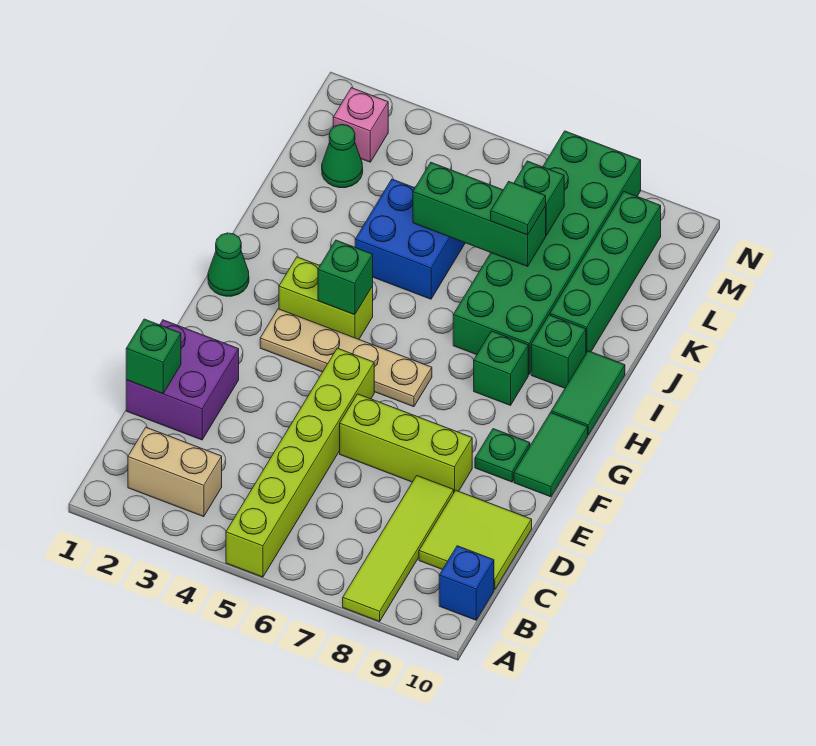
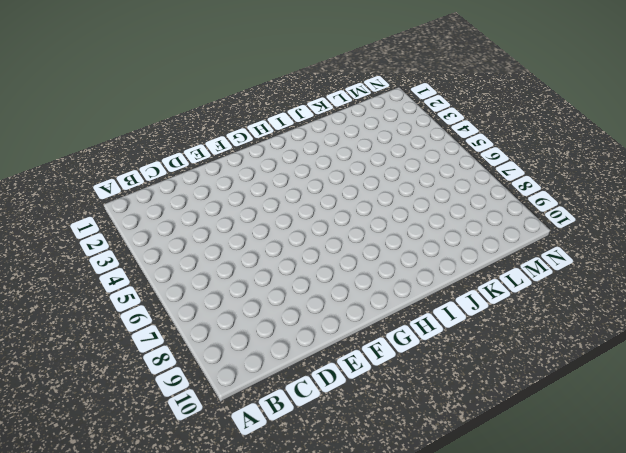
none -> lime 1x6 brick [226,348,374,577]
none -> lime 1x4 tile [343,476,454,621]
none -> tan 1x2 brick [128,427,222,517]

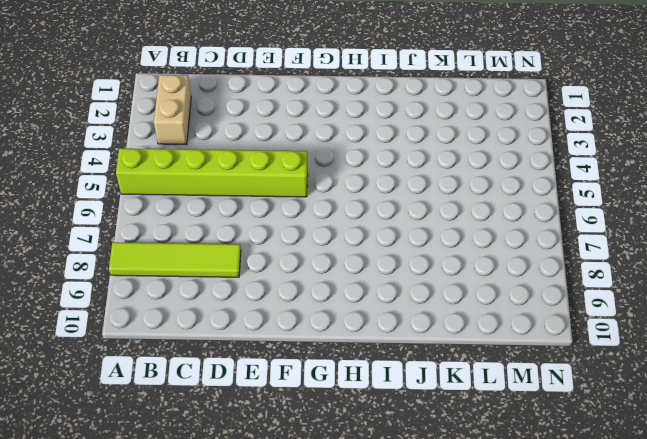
none -> blue 1x1 brick [439,546,494,620]
none -> lime 2x2 tile [419,490,532,589]
none -> purple 2x2 brick [126,320,239,440]

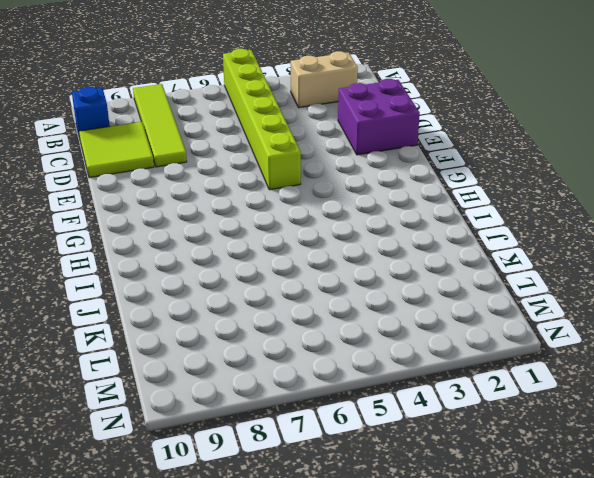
none -> lime 1x3 brick [340,394,472,492]
none -> green 1x1 plate [475,429,530,482]
none -> green 1x2 tile [514,413,588,497]

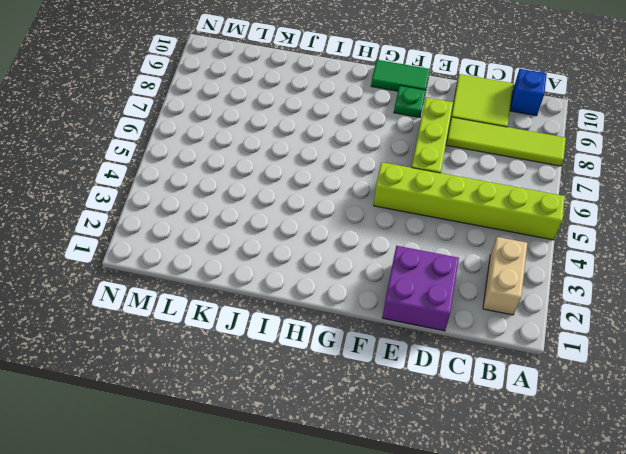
none -> tan 1x4 plate [260,309,432,407]
none -> green 1x1 cone [208,233,249,296]
none -> lime 1x2 brick [279,257,373,339]

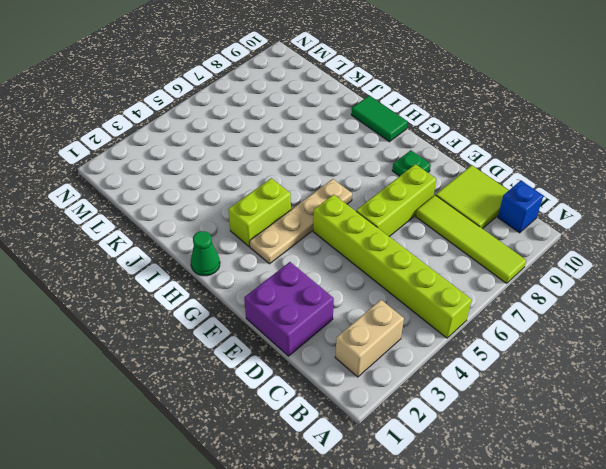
none -> green 1x2 tile [514,413,588,497]
none -> green 1x1 brick [474,331,528,405]
none -> green 2x6 brick [453,131,641,374]

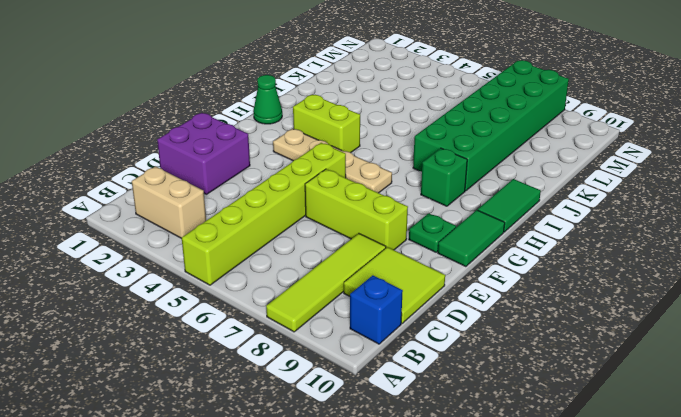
none -> green 1x1 brick [531,315,586,388]
none -> blue 2x2 brick [355,179,465,299]
none -> green 1x4 brick [550,192,661,353]

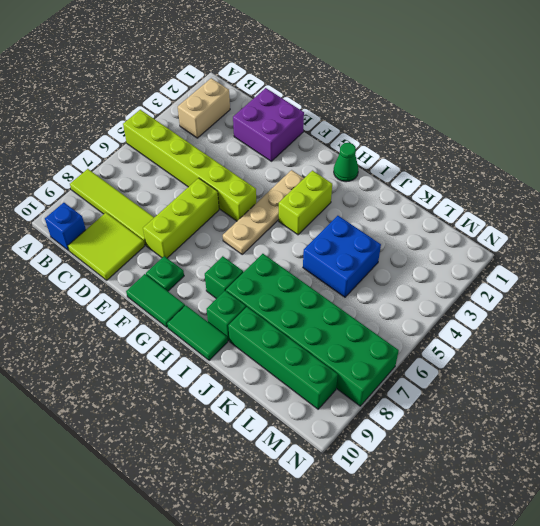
none -> green 1x1 cone [322,124,363,188]
none -> pink 1x1 brick [333,88,388,162]
none -> green 1x1 brick [126,319,181,394]

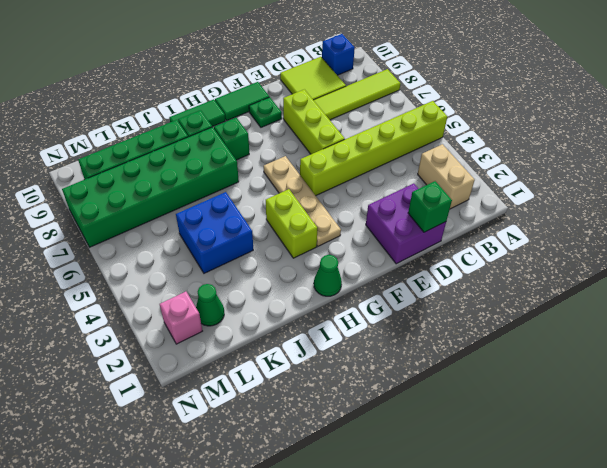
none -> green 1x1 brick [318,240,373,315]
none -> green 1x3 brick [413,163,546,266]
none -> green 1x1 brick [514,161,564,235]

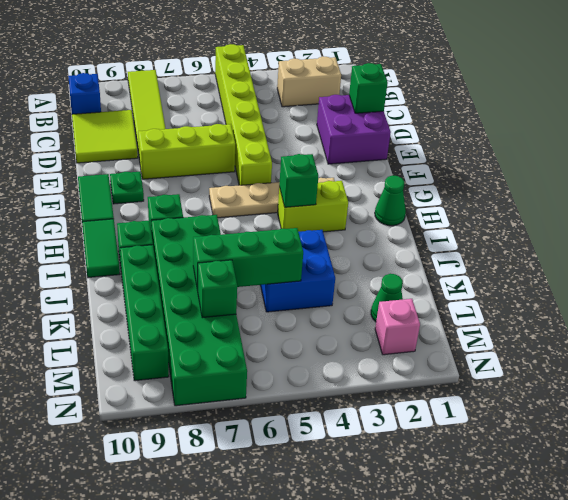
none -> green 1x1 tile [491,182,546,235]

